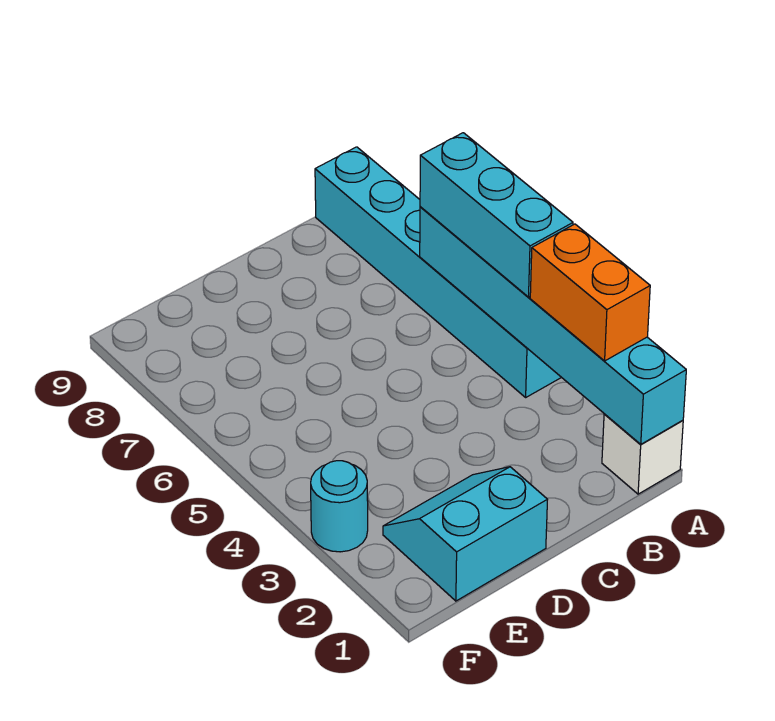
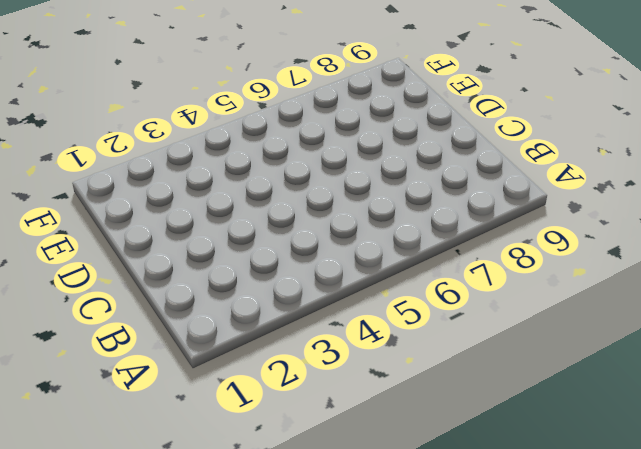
none -> white 1x1 brick [602,414,683,494]
none -> cyan 1x6 brick [315,147,561,397]

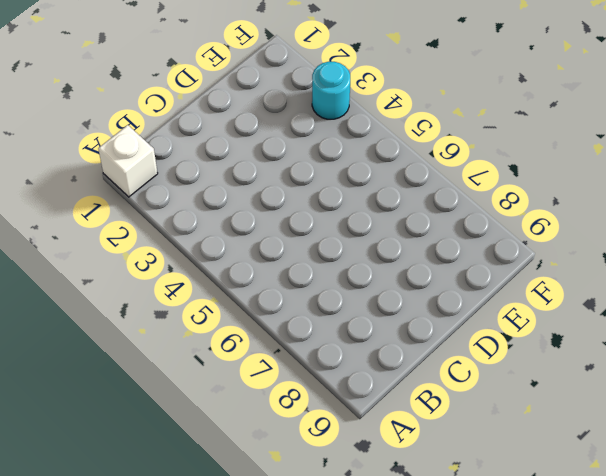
none -> cyan 1x6 brick [315,147,561,397]
none -> cyan 2x2 slope [383,467,548,601]

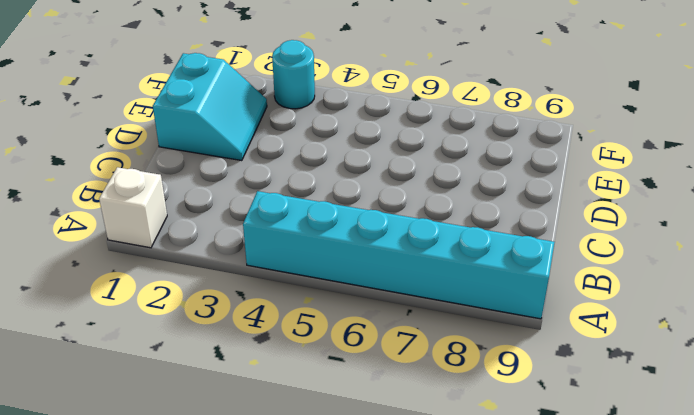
none -> cyan 1x6 brick [420,207,686,444]
none -> orange 1x2 brick [530,224,650,361]

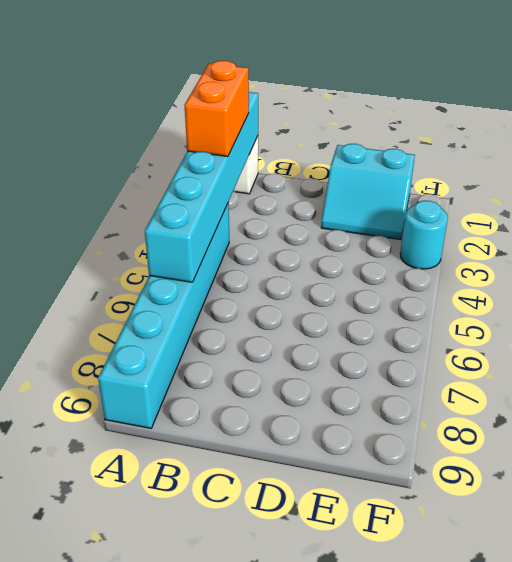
none -> cyan 1x3 brick [420,133,573,297]

